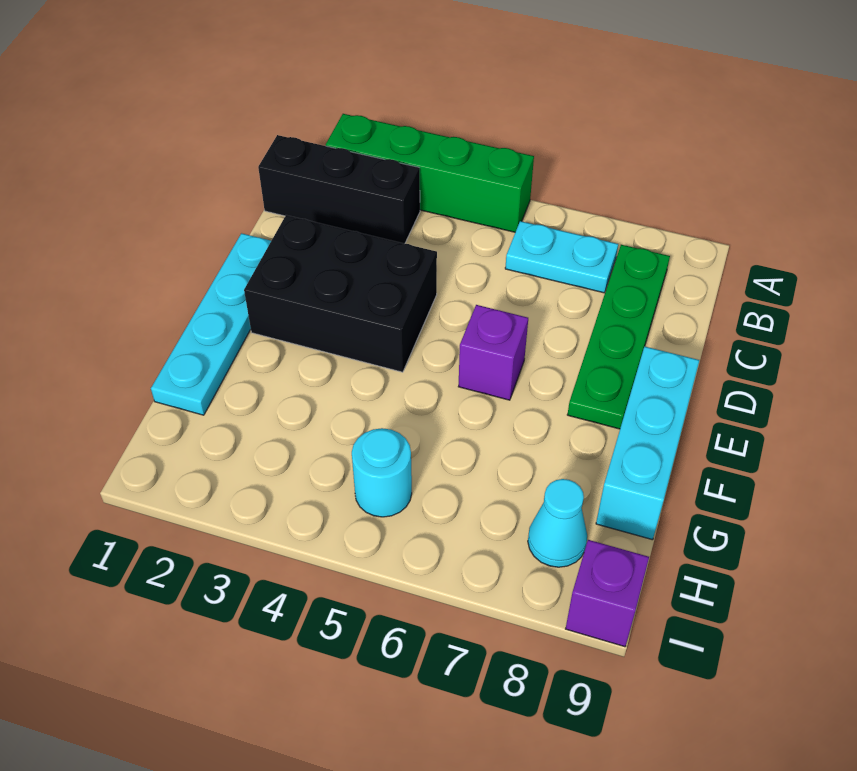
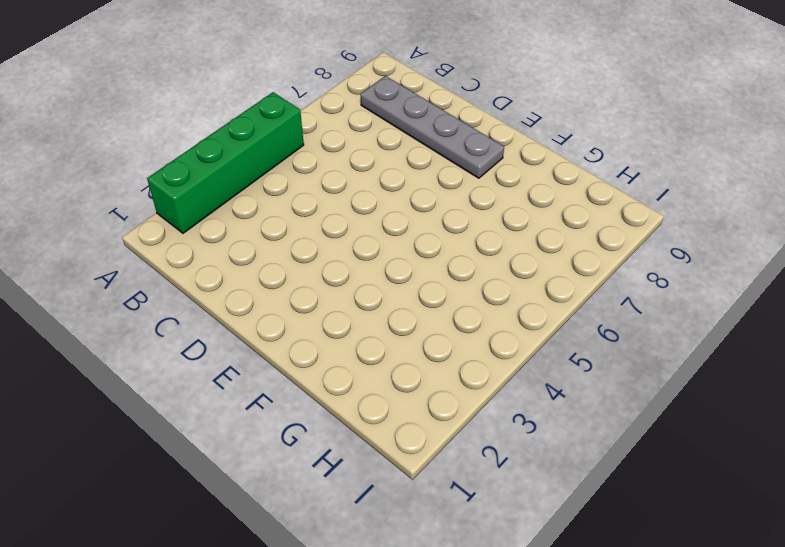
grey 1x4 plate [361,76,504,178] -> green 1x4 plate [567,245,670,429]
none -> black 1x3 brick [258,135,420,244]
none -> cyan 1x2 plate [505,221,618,293]

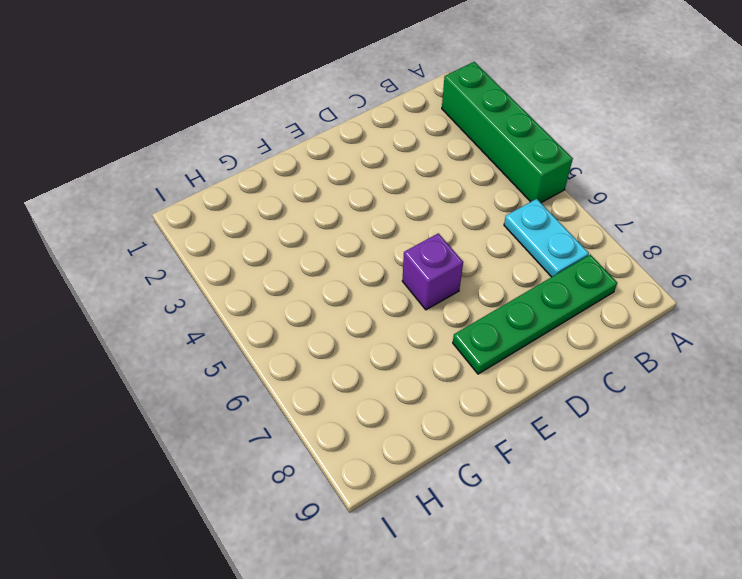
none -> black 1x3 brick [258,135,420,244]
none -> cyan 1x4 plate [151,233,271,415]

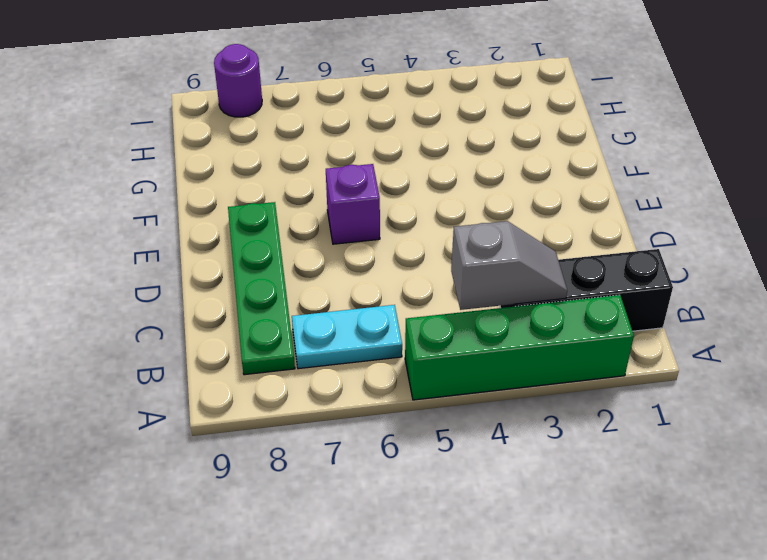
grey 1x2 slope [451,221,567,310] -> none
purple 1x1 round brick [214,44,262,117] -> none
none -> cyan 1x4 plate [151,233,271,415]
none -> black 2x3 brick [244,215,437,372]

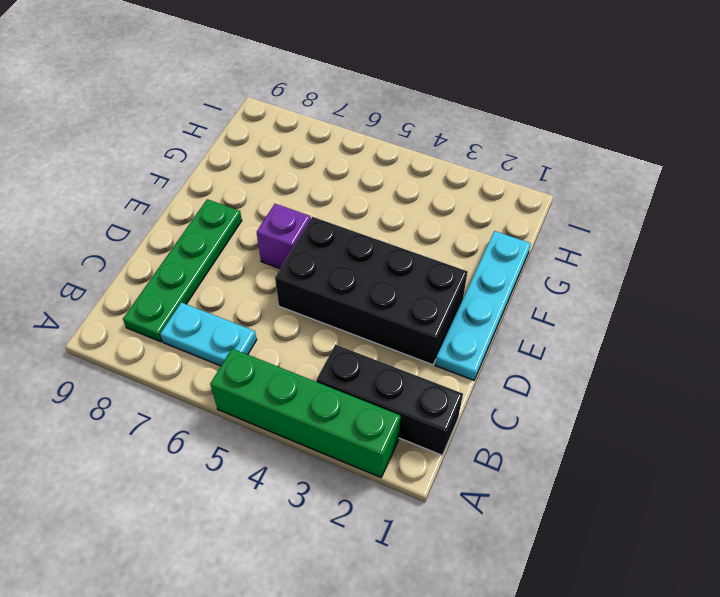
black 2x4 brick [275,217,468,365] -> black 2x3 brick [244,215,437,372]
none -> cyan 1x3 brick [596,346,699,540]
none -> cyan 1x1 round brick [352,428,412,517]

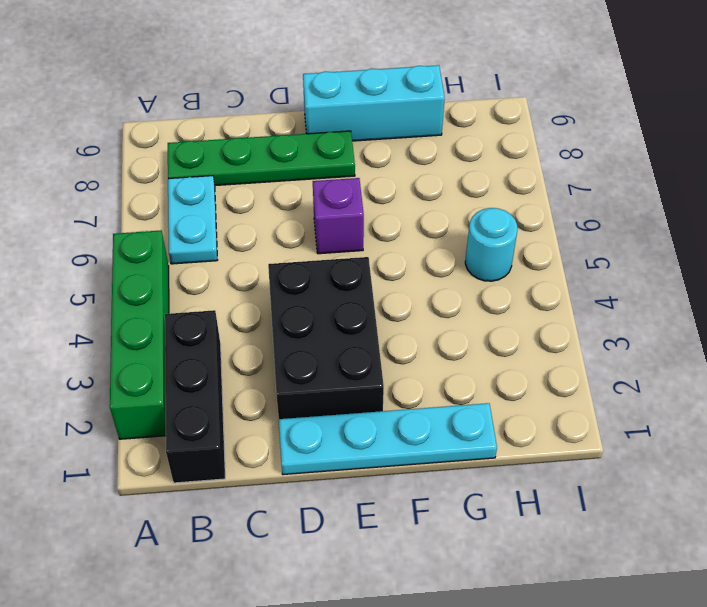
none -> cyan 1x1 cone [528,479,587,567]
none -> purple 1x1 brick [566,540,649,647]

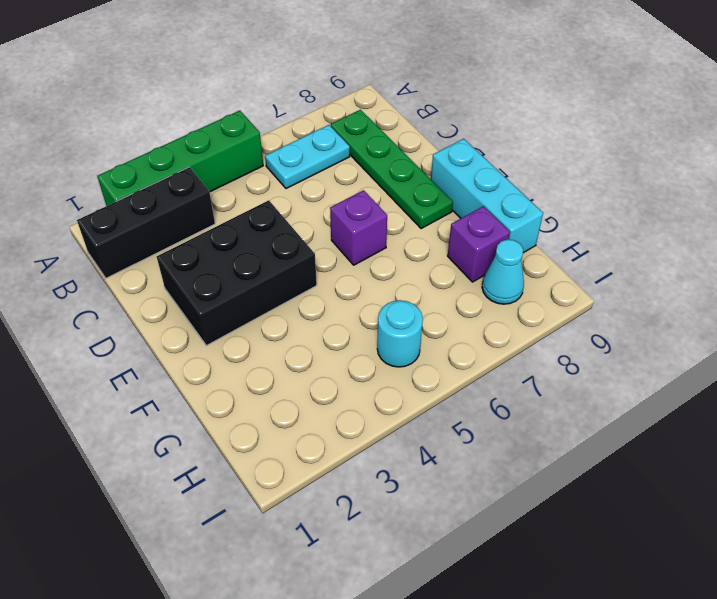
purple 1x1 brick [448,206,510,282] -> purple 1x1 brick moved to [566,540,649,647]
none -> cyan 1x4 plate [151,233,271,415]

